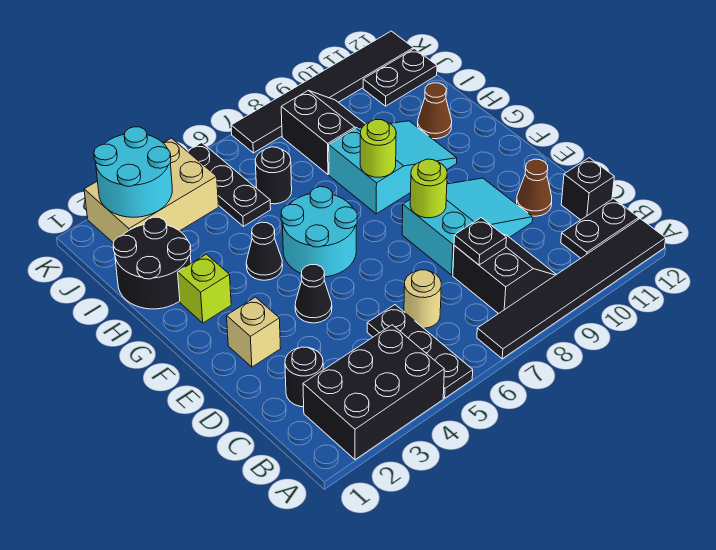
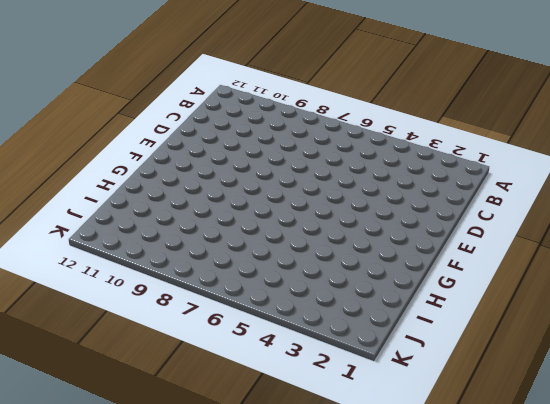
none -> black 2x3 brick [303,325,444,460]
none -> black 1x3 plate [367,305,473,398]
none -> black 1x6 tile [477,219,666,359]

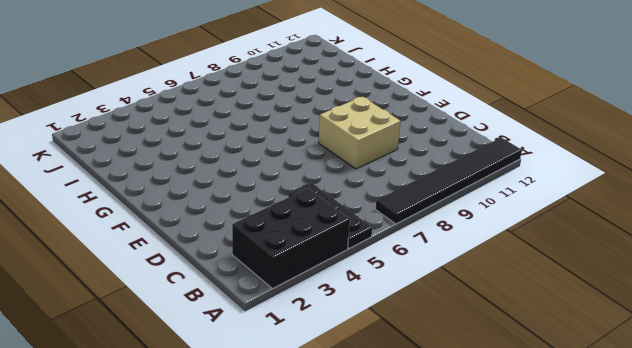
tan 2x2 brick [319,97,400,169] -> cyan 2x3 slope [402,178,533,275]
none -> black 2x2 slope [453,234,556,314]
none -> black 1x2 plate [561,199,639,258]
none -> black 1x1 round brick [285,347,323,407]

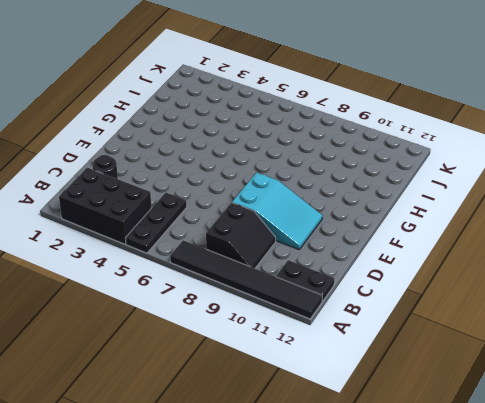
none -> tan 1x1 round brick [404,270,441,328]
none -> black 1x1 brick [561,158,614,220]
none -> brown 1x1 cone [517,159,552,216]

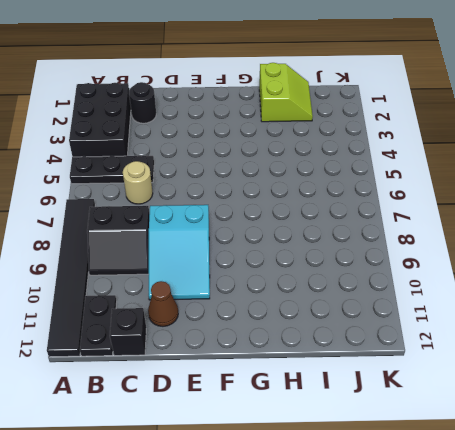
lime 2x2 slope [259,63,313,122] -> black 2x2 round brick [113,217,191,309]
none -> tan 1x1 brick [227,297,281,367]
none -> black 1x1 cone [295,265,332,323]
none -> cyan 2x2 round brick [281,187,357,277]

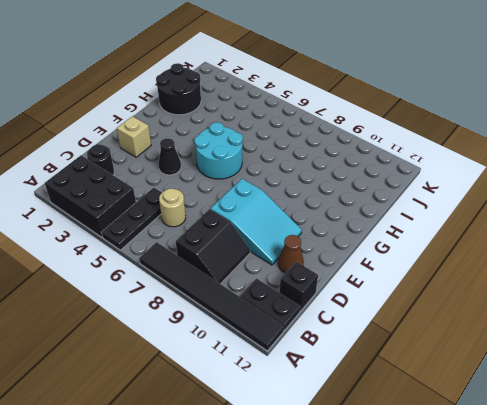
none -> lime 1x1 brick [178,254,231,323]
none -> black 1x1 cone [246,222,283,280]
none -> cyan 2x3 slope [329,121,457,214]

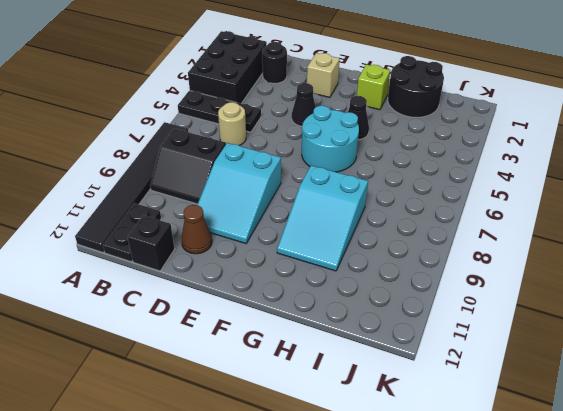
none -> brown 1x1 cone [418,83,452,139]
none -> black 1x3 plate [187,143,271,226]
none -> black 1x1 round brick [255,147,292,204]

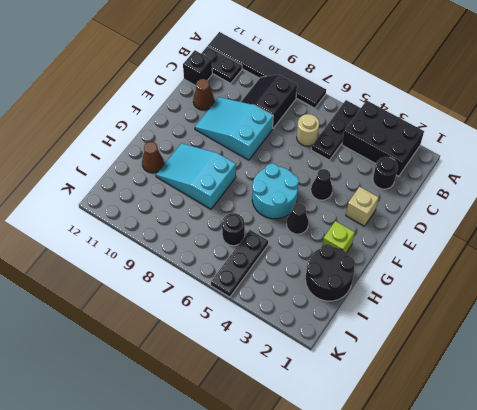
none -> black 2x2 slope [281,91,365,174]
none -> tan 2x3 brick [84,138,219,243]
none -> black 1x2 plate [363,49,437,106]

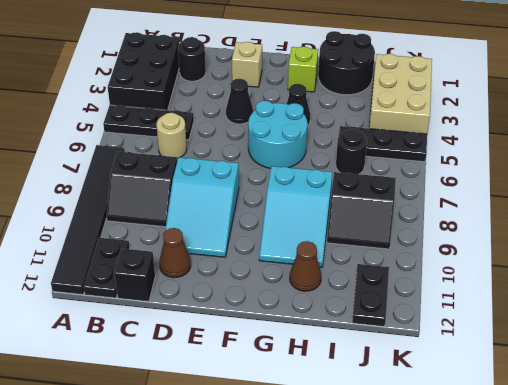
none -> black 1x6 tile [231,31,413,153]
none -> black 1x1 plate [454,218,506,265]
none -> lime 1x1 round brick [410,159,447,218]

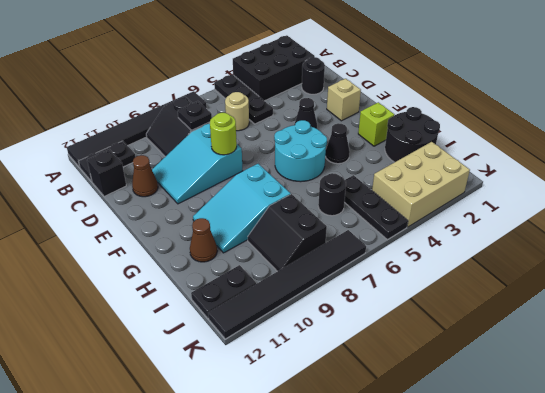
none -> lime 1x1 round brick [360,120,396,177]
none -> cyan 2x2 round brick [94,127,172,217]

